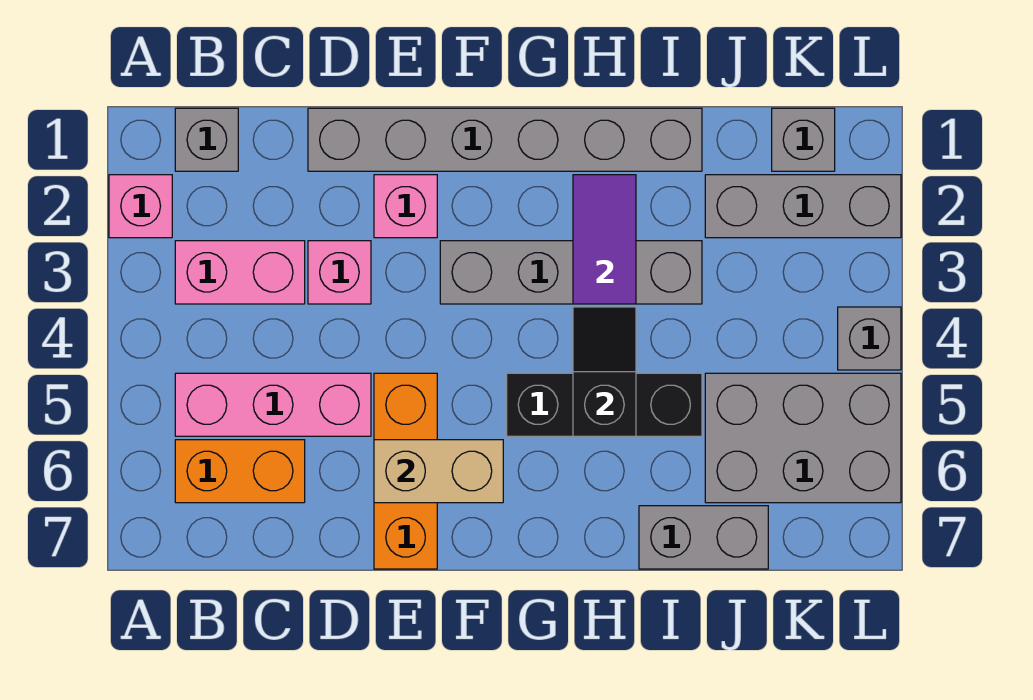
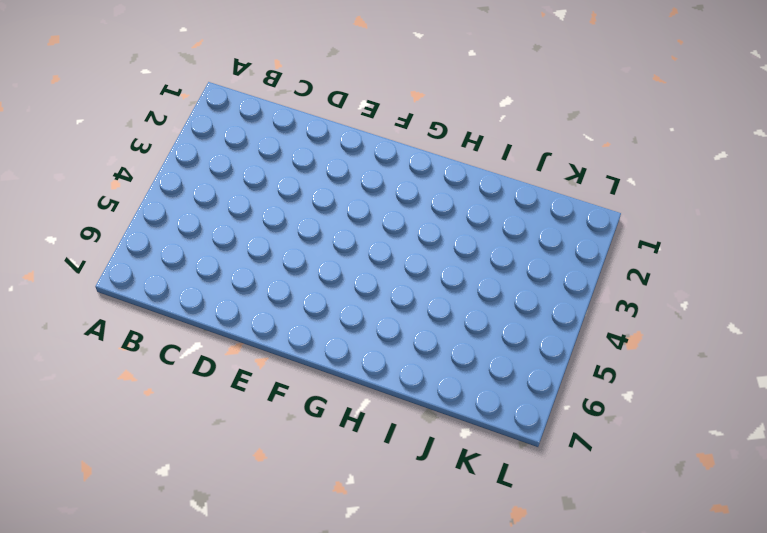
none -> pink 1x1 brick [109,175,172,238]
none -> grey 1x1 brick [175,108,238,171]
none -> pink 1x2 brick [175,241,305,304]

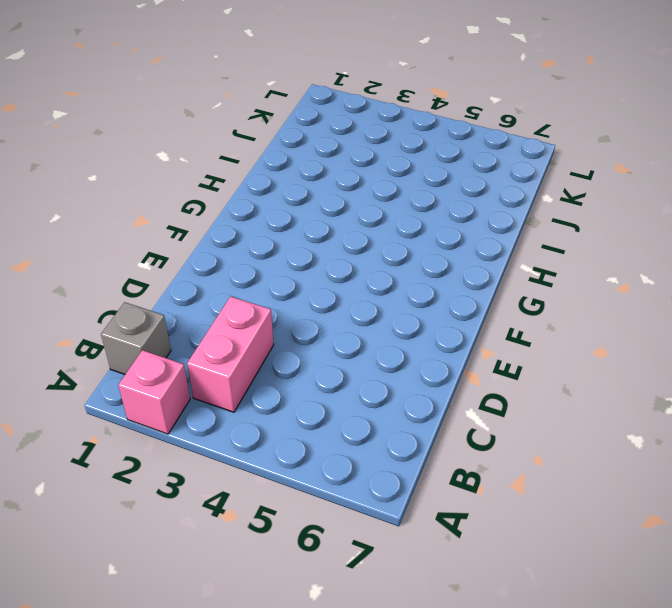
none -> pink 1x3 brick [175,373,371,436]
none -> orange 1x2 brick [175,440,305,503]
none -> grey 1x6 brick [308,108,702,171]

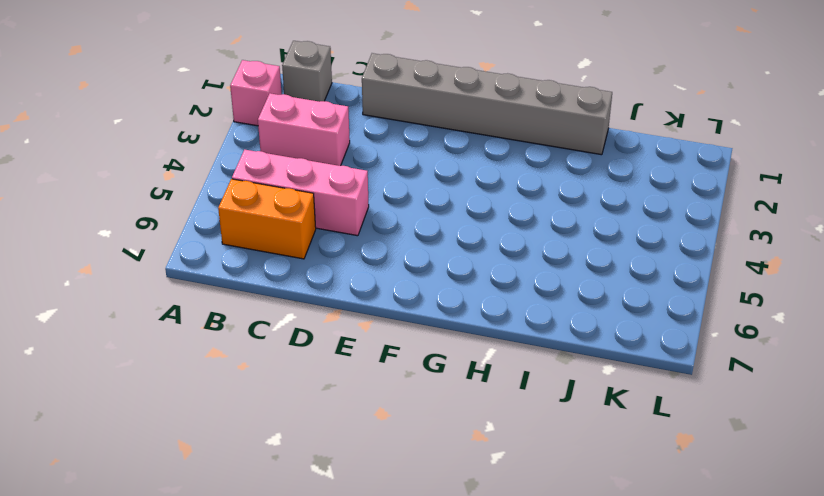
none -> pink 1x1 brick [308,241,371,304]
none -> pink 1x1 brick [374,175,437,238]
none -> orange 1x3 brick [374,373,437,569]

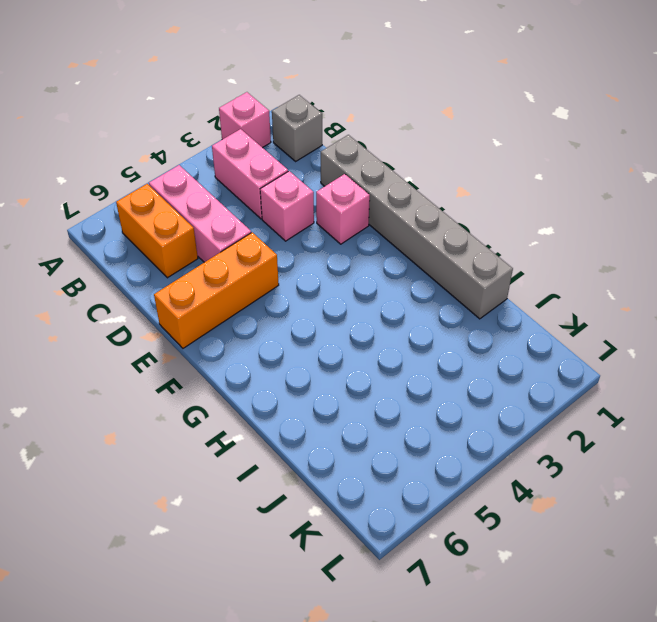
none -> grey 1x4 brick [440,241,702,304]
none -> black 1x3 brick [507,373,702,436]
none -> grey 1x2 brick [639,506,768,569]

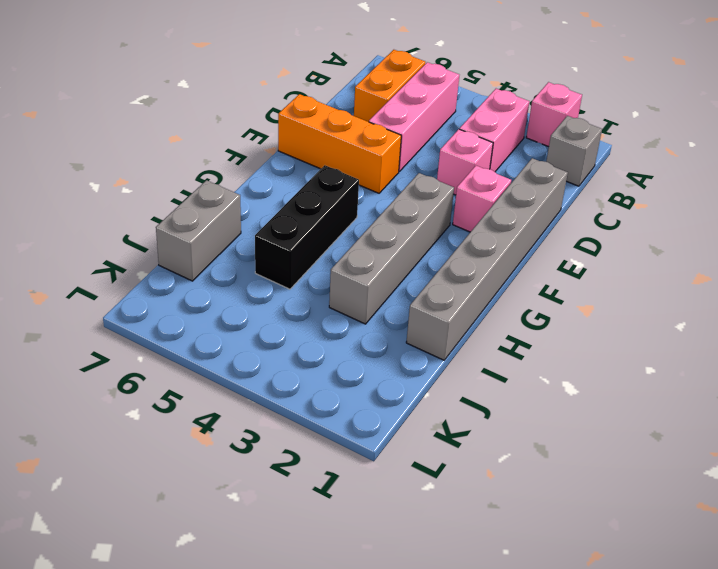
none -> grey 1x3 brick [705,175,901,238]
none -> grey 2x3 brick [705,373,901,503]
none -> grey 1x1 brick [772,108,835,171]

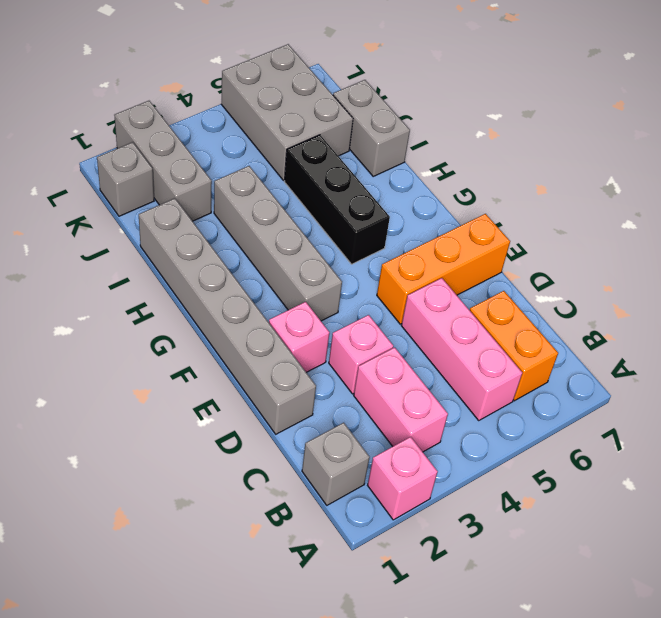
none -> grey 1x1 brick [838,307,901,370]
none -> tan 1x2 brick [374,440,503,503]
none -> purple 1x2 tile [573,175,636,304]

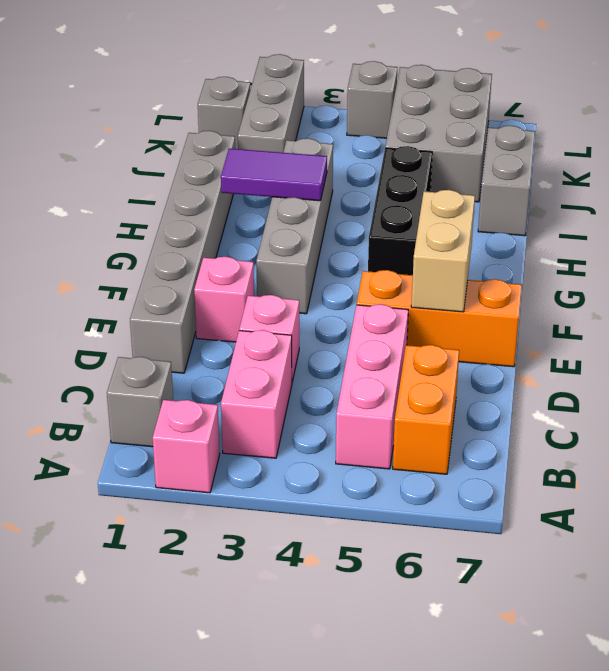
none -> black 1x2 slope [573,307,636,436]

